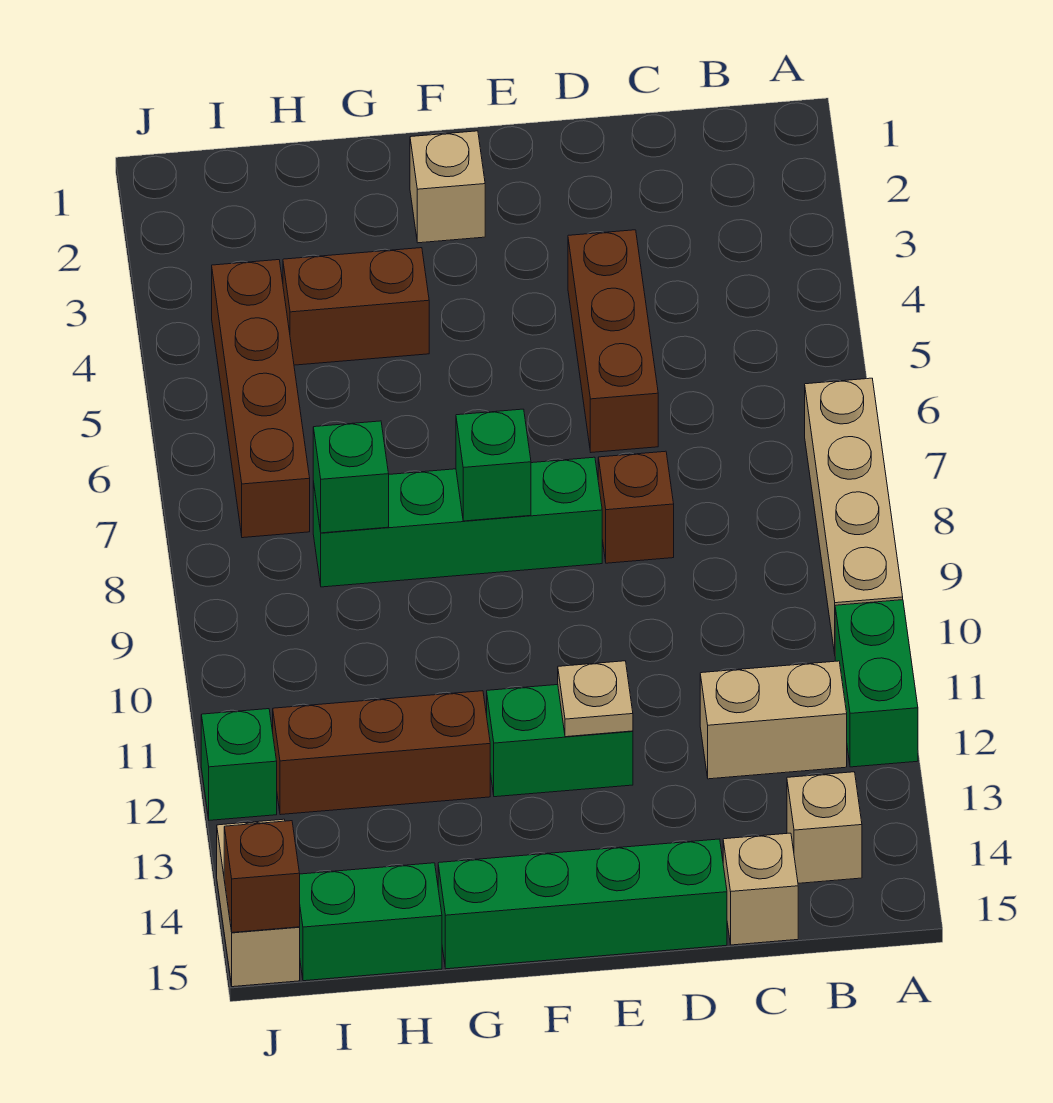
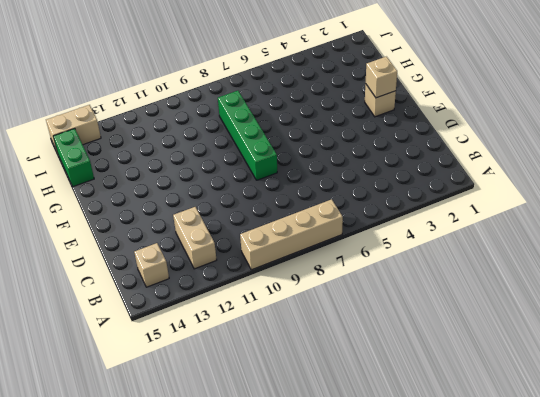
tan 1x1 brick [366,57,397,98] -> tan 1x1 brick moved to [723,833,798,945]
none -> green 1x2 brick [835,600,918,767]
none -> brown 1x3 brick [568,230,658,452]
none -> brown 1x1 brick [598,451,674,563]

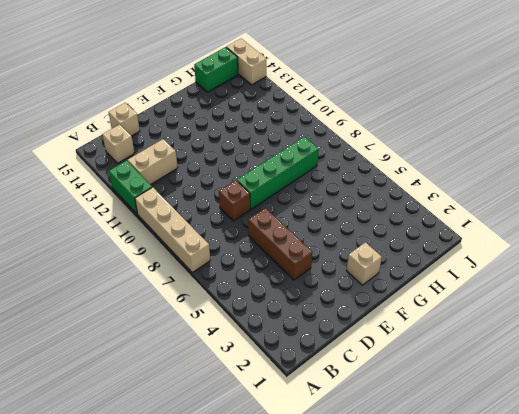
none -> green 1x4 brick [438,839,727,969]
none -> green 1x2 brick [487,685,633,797]
none -> brown 1x2 brick [283,248,429,365]

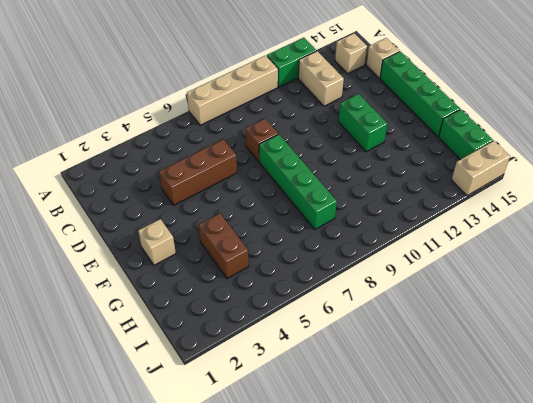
none -> brown 1x3 brick [273,691,490,815]
none -> brown 1x4 brick [212,260,310,538]
none -> green 1x1 brick [201,709,277,820]

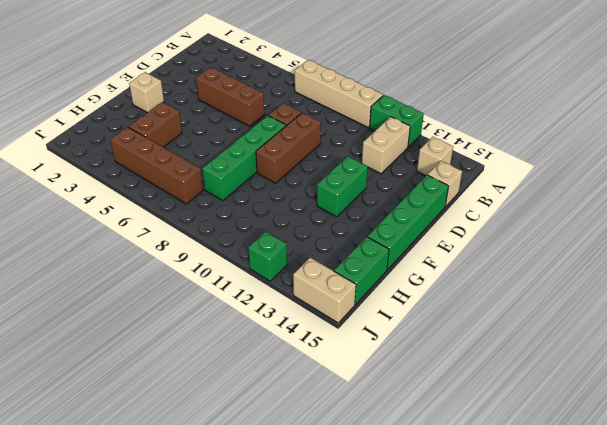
brown 1x3 brick [256,113,321,183] -> brown 1x3 brick moved to [273,691,490,815]
none -> tan 1x1 plate [558,661,633,737]
none -> green 1x1 brick [456,409,531,521]
none -> green 1x1 brick [313,421,389,533]

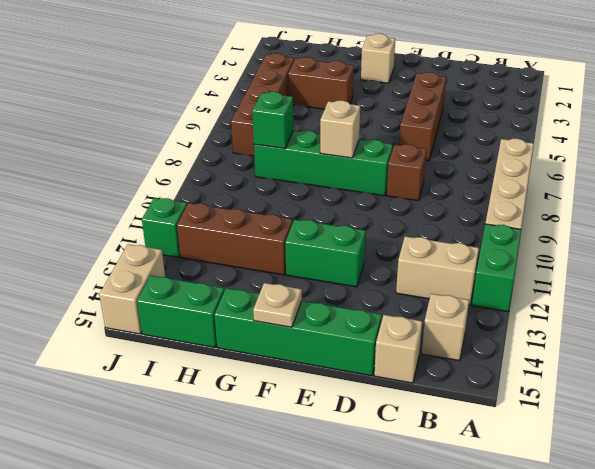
tan 1x1 brick [320,101,360,158] -> green 1x1 brick [456,409,531,521]
tan 1x1 plate [253,283,302,327] -> tan 1x1 plate moved to [558,661,633,737]
none -> brown 1x1 brick [224,821,300,933]

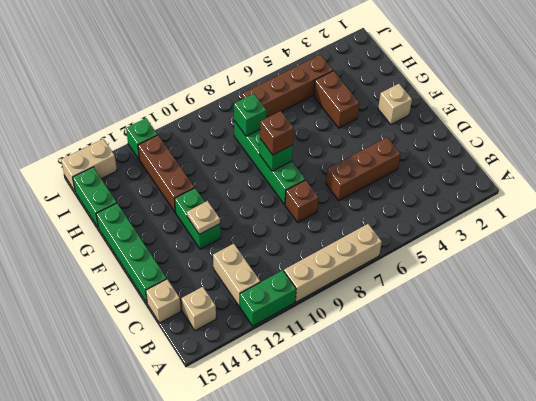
brown 1x1 brick [260,111,294,155] -> brown 1x1 brick moved to [224,821,300,933]

